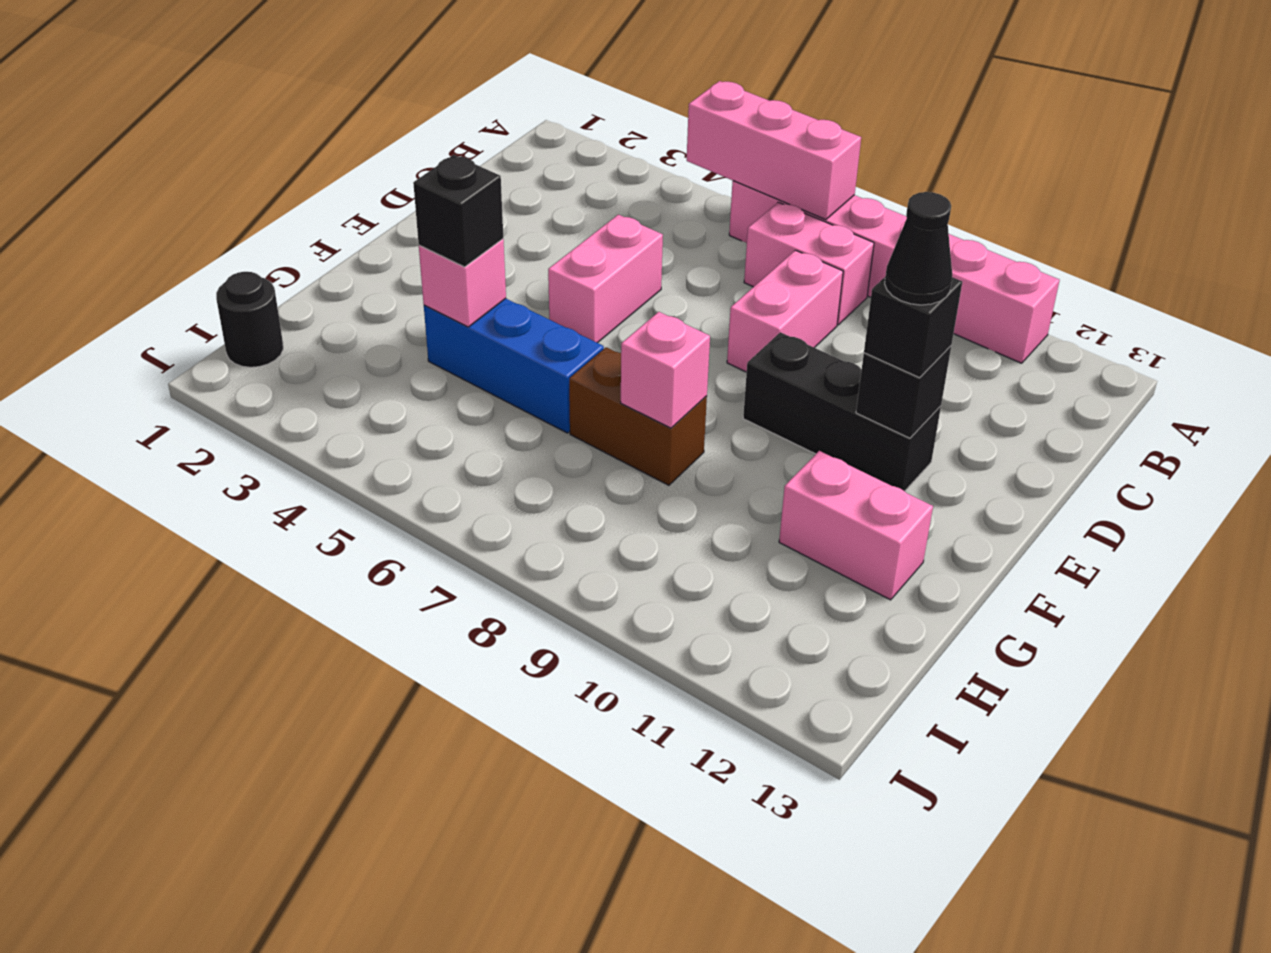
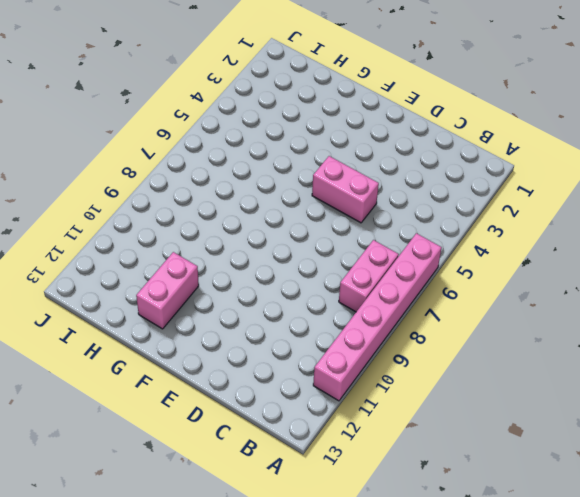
none -> pink 1x2 brick [727,250,843,372]
none -> black 1x3 brick [743,332,941,491]
none -> blue 1x3 brick [424,298,604,433]

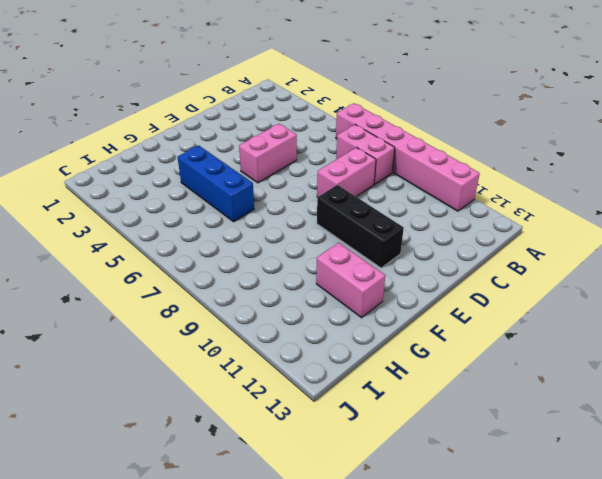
none -> brown 1x2 brick [569,347,707,485]
none -> black 1x1 round brick [216,272,283,367]
none -> pink 1x3 brick [687,81,861,220]

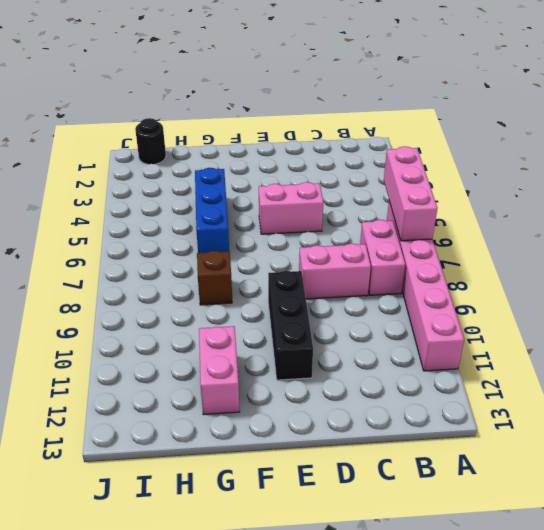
brown 1x1 brick [197,251,232,305] -> brown 1x2 brick [569,347,707,485]
none -> black 1x1 brick [856,346,951,438]
none -> pink 1x1 brick [419,239,506,327]
none -> pink 1x1 brick [621,312,710,428]

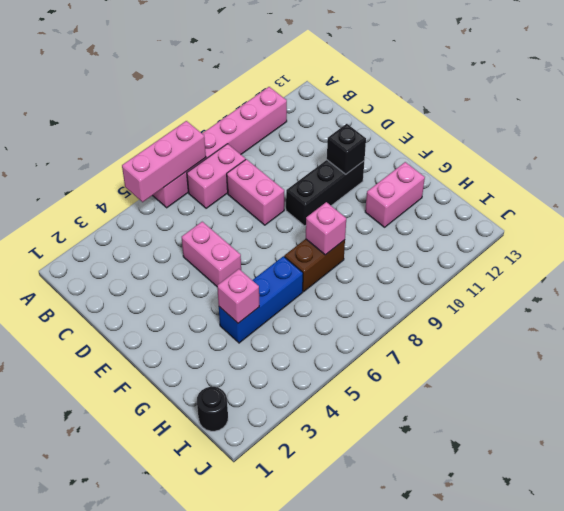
none -> black 1x1 brick [864,277,962,378]
none -> black 1x1 brick [413,155,503,267]
none -> black 1x1 cone [885,192,952,305]

